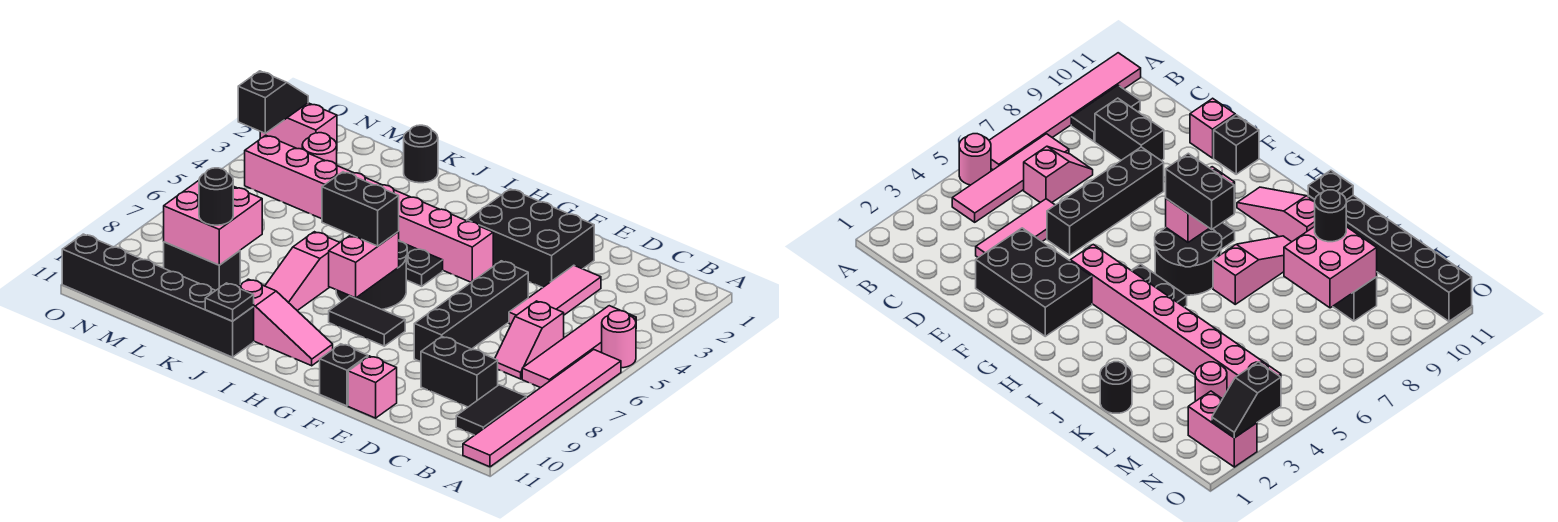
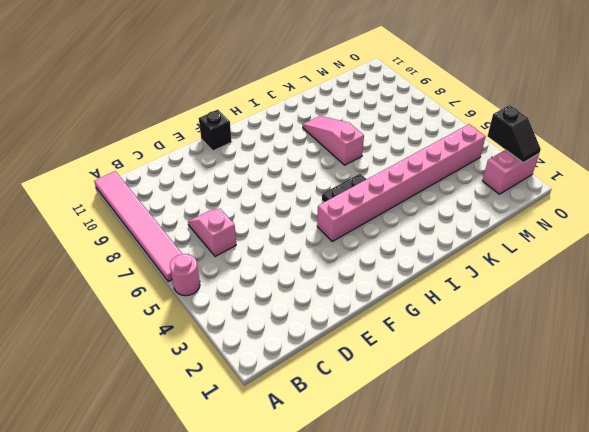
none -> pink 1x4 tile [522,306,636,388]
none -> black 1x2 tile [456,385,526,435]
none -> black 1x2 brick [421,337,498,407]

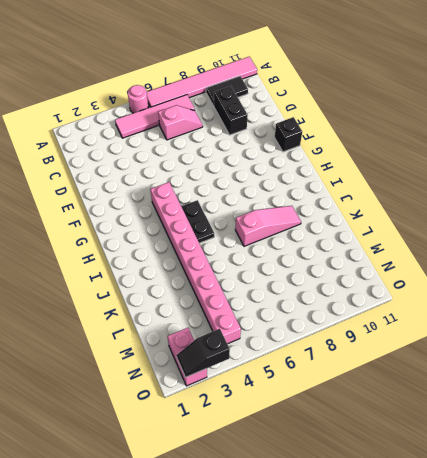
none -> pink 1x3 tile [509,265,601,324]
none -> black 2x3 brick [467,189,594,288]
none -> black 1x4 brick [414,261,528,362]

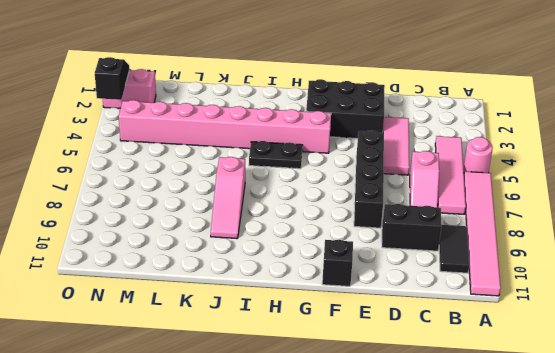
none -> pink 1x1 brick [348,356,397,418]
none -> black 1x2 tile [329,296,405,346]
none -> black 2x2 round brick [336,241,407,309]

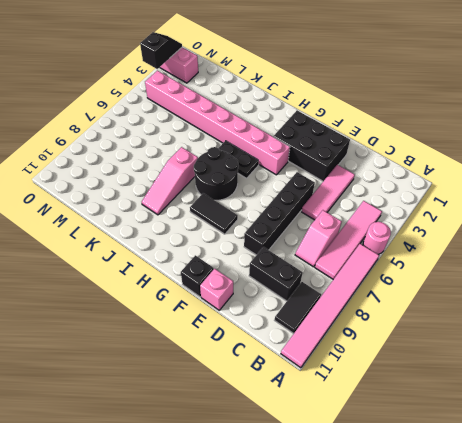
none -> pink 1x3 slope [238,279,333,366]
none -> black 1x6 brick [62,234,254,357]
none -> black 1x1 round brick [404,125,438,183]

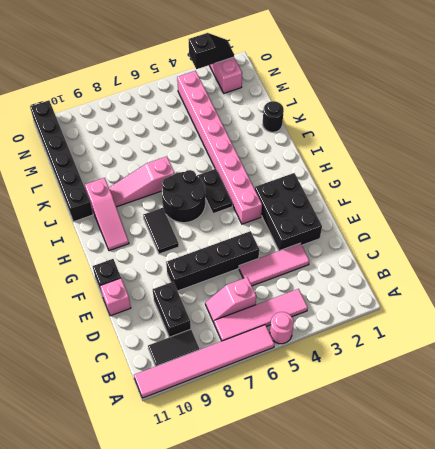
none -> black 1x2 brick [164,242,240,291]
none -> pink 1x1 round brick [302,133,337,165]
none -> pink 1x2 brick [329,232,399,298]

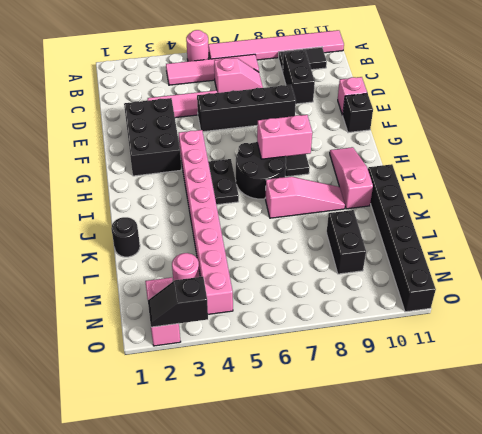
none -> black 1x1 plate [205,283,254,321]
none -> pink 2x2 brick [164,181,262,265]
none -> black 1x2 brick [322,172,399,246]

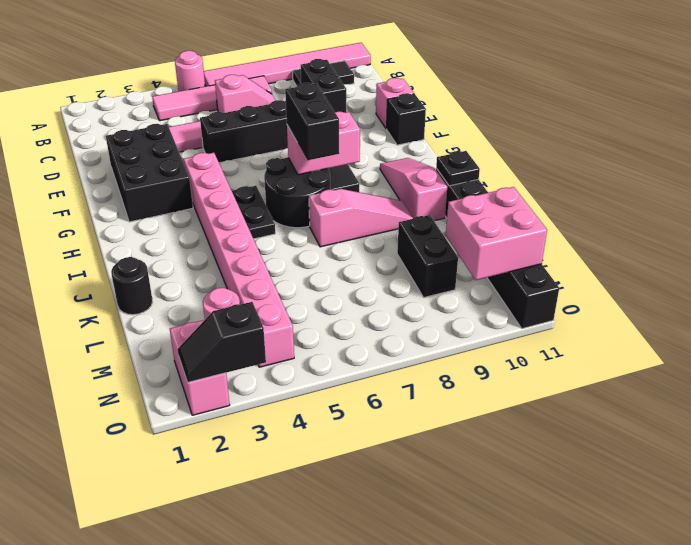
pink 2x2 brick [446,187,547,280] -> pink 2x2 brick moved to [164,181,262,265]
none -> black 1x1 round brick [199,168,233,225]

